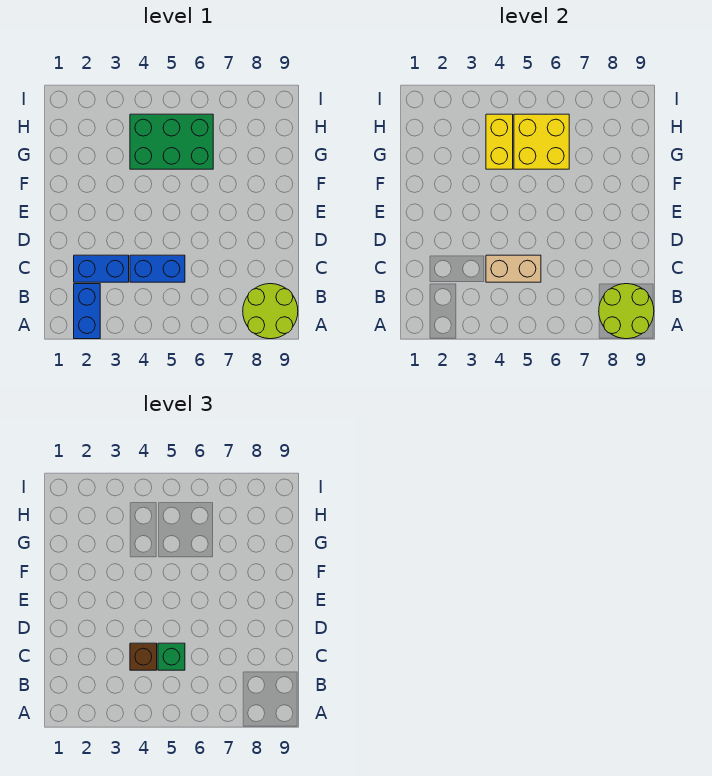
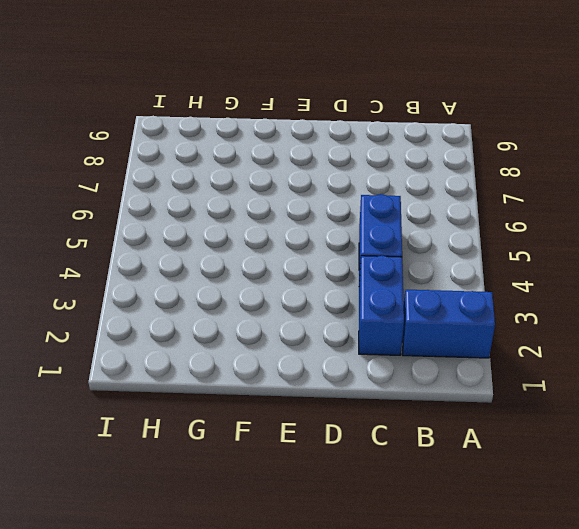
none -> lime 2x2 round brick [243,284,298,339]
none -> green 2x3 brick [130,114,213,169]

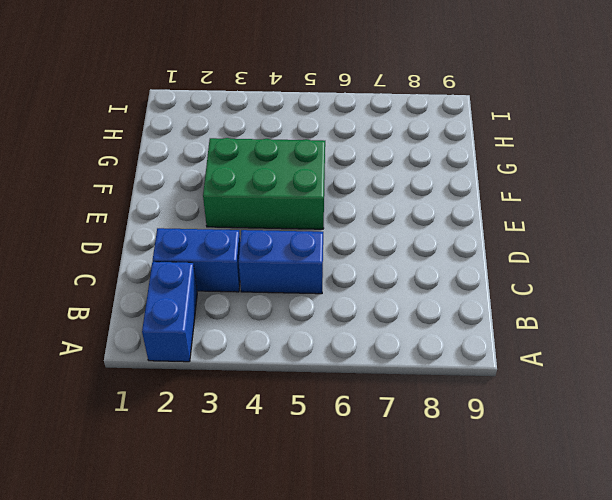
green 2x3 brick [203,138,325,229] -> green 2x3 brick moved to [130,114,213,169]
none -> lime 2x2 round brick [243,284,298,339]
none -> lime 2x2 round brick [599,284,654,339]

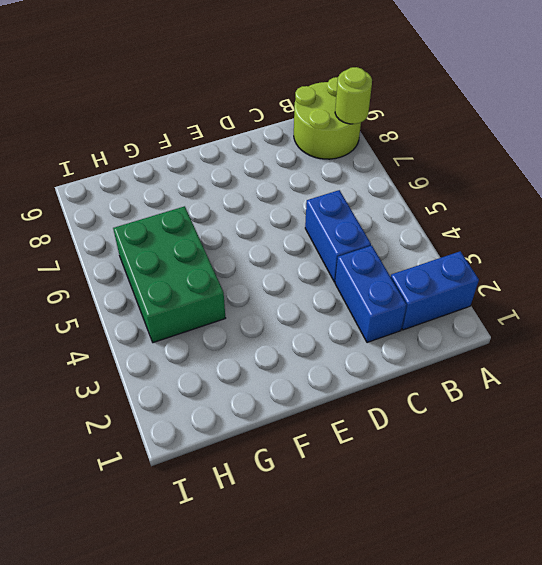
lime 1x1 round brick [335,67,372,124] -> lime 2x2 round brick [599,284,654,339]
none -> tan 1x2 brick [486,255,541,282]
none -> yellow 1x2 brick [486,114,513,169]

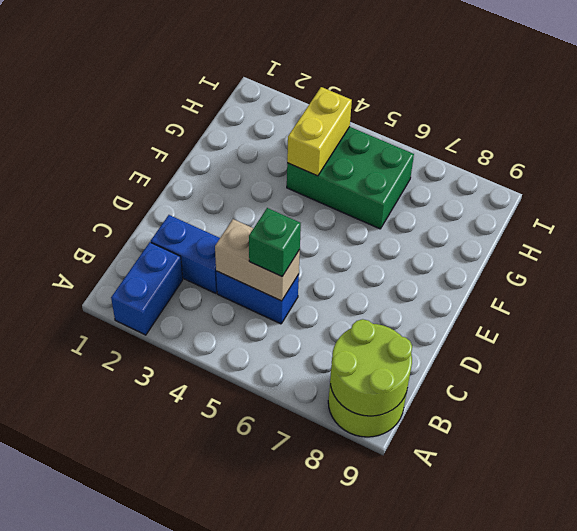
none -> yellow 2x2 brick [514,114,569,169]
none -> brown 1x1 brick [130,643,157,670]

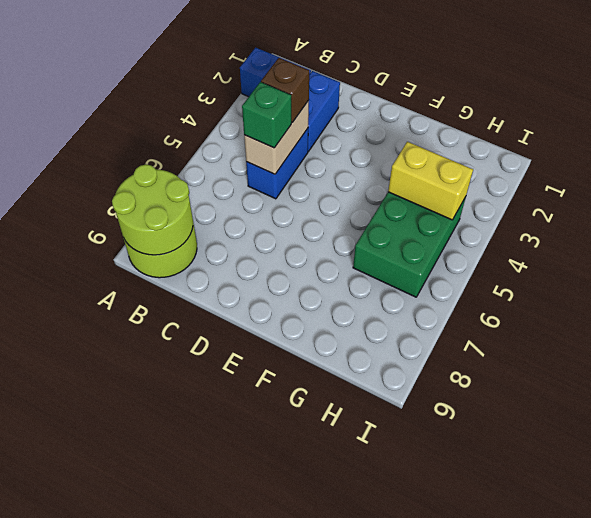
none -> yellow 2x2 brick [514,114,569,169]

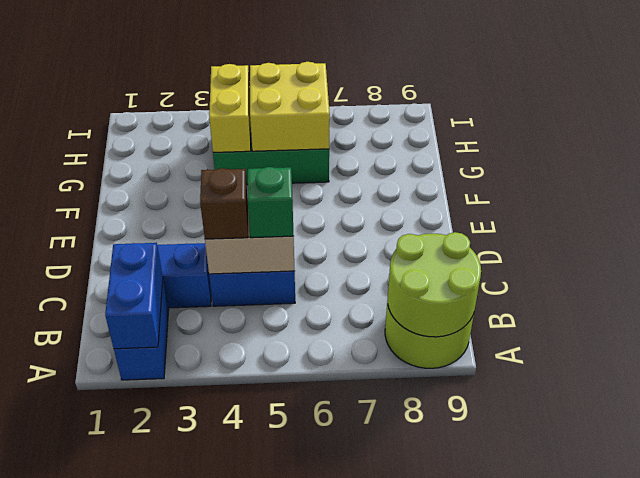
blue 1x2 brick [105,243,163,349] -> none

